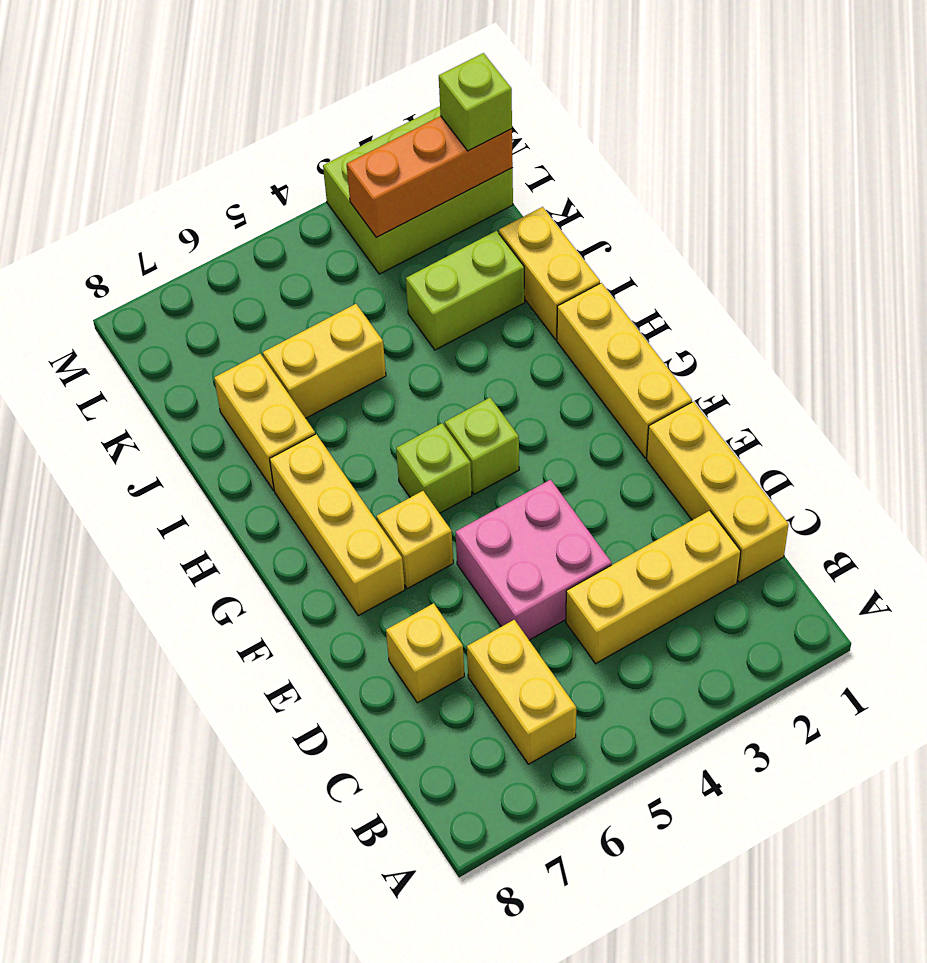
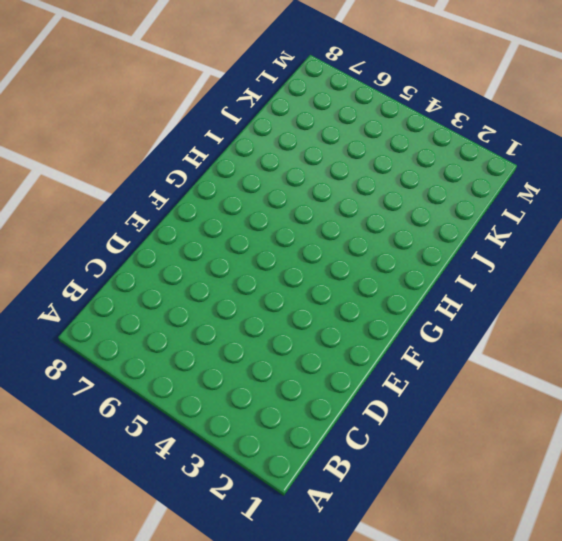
none -> yellow 1x2 brick [467,620,576,764]
none -> yellow 1x3 brick [647,402,789,582]
none -> yellow 1x3 brick [566,511,741,664]

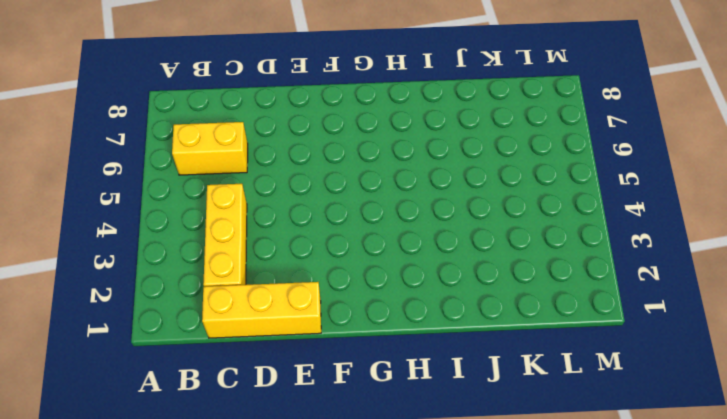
none -> pink 2x2 brick [456,480,612,640]
none -> yellow 1x1 brick [386,603,464,703]
none -> yellow 1x3 brick [557,283,692,458]

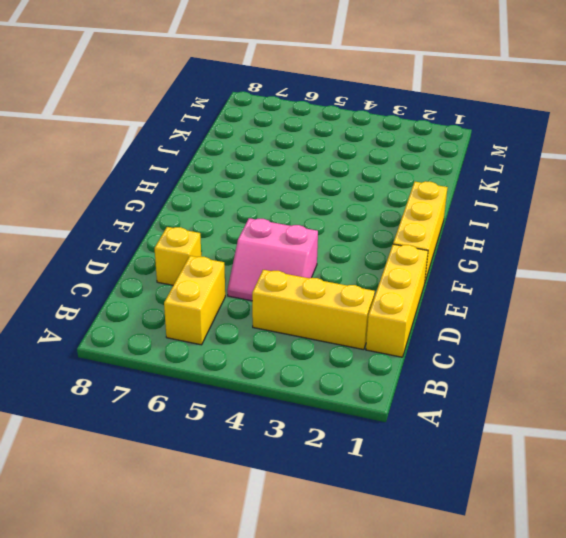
pink 2x2 slope [227,218,318,301] -> pink 2x2 brick [456,480,612,640]
none -> yellow 1x1 brick [376,491,453,589]
none -> yellow 1x3 brick [270,434,405,616]
none -> lime 1x1 brick [445,398,519,494]

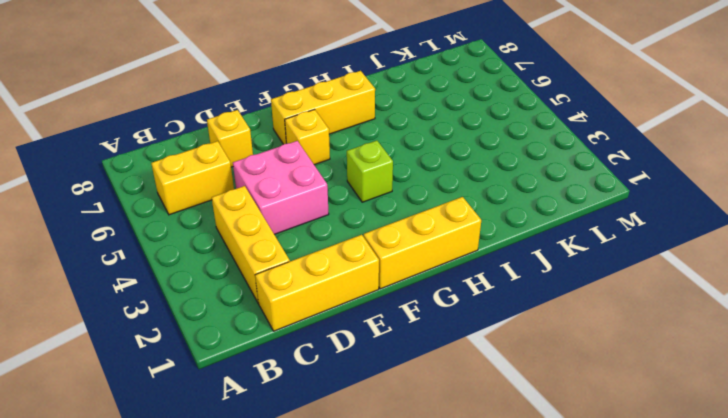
none -> lime 1x1 brick [396,423,472,513]
none -> yellow 1x2 brick [499,207,600,340]
none -> yellow 1x2 brick [214,354,315,490]

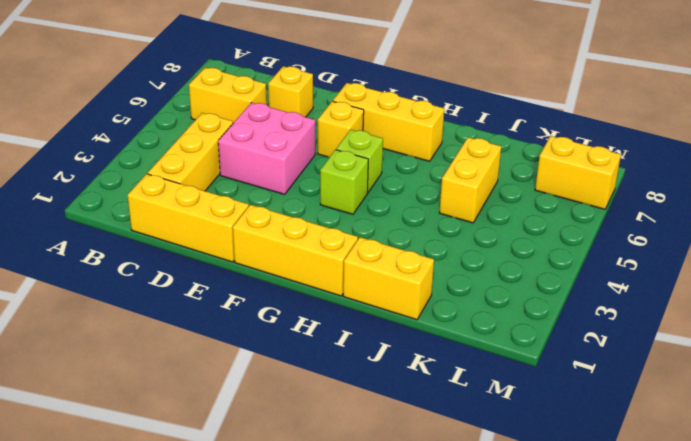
yellow 1x2 brick [535,136,621,209] -> yellow 1x2 brick moved to [214,354,315,490]
none -> lime 1x2 brick [406,231,525,350]
none -> lime 2x3 brick [323,106,513,274]
none -> orange 1x3 brick [347,116,513,237]

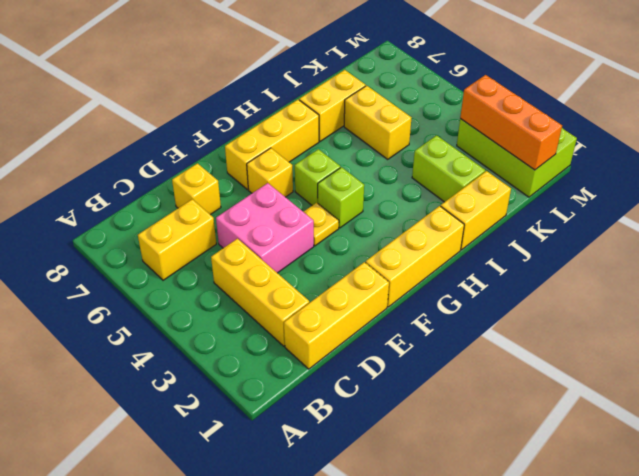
yellow 1x1 plate [304,203,339,246] -> none
none -> lime 1x1 brick [439,53,512,151]

